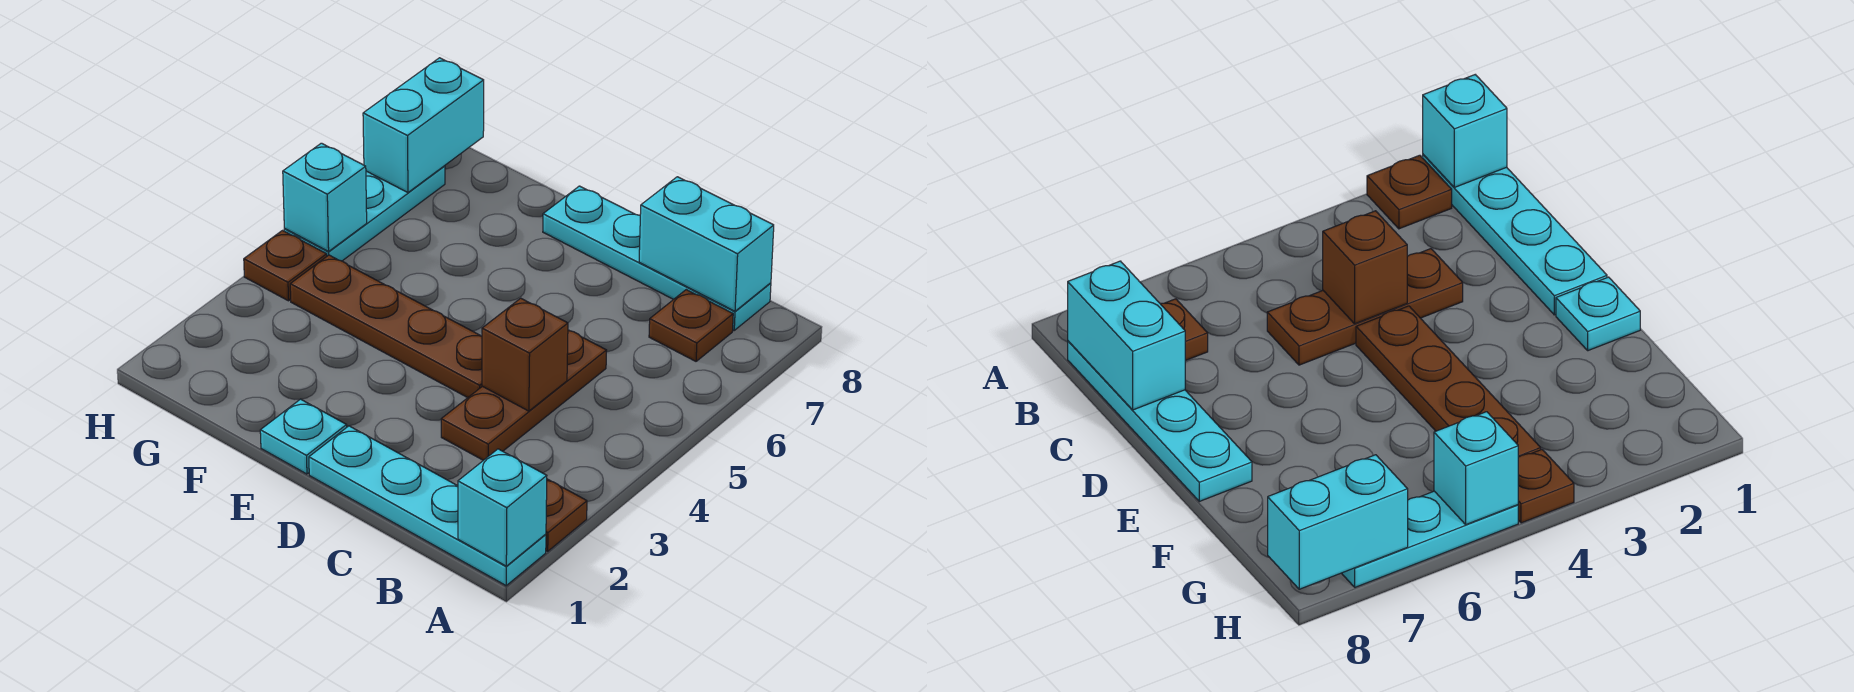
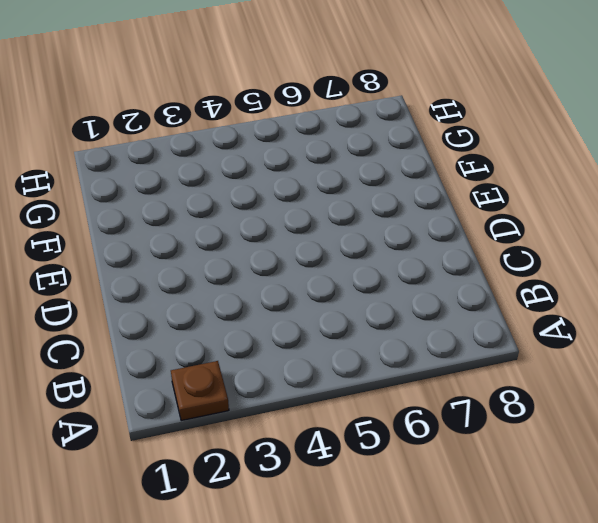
none -> cyan 1x4 plate [309,426,546,586]
none -> brown 1x1 plate [649,290,733,361]
none -> cyan 1x4 plate [543,186,771,330]

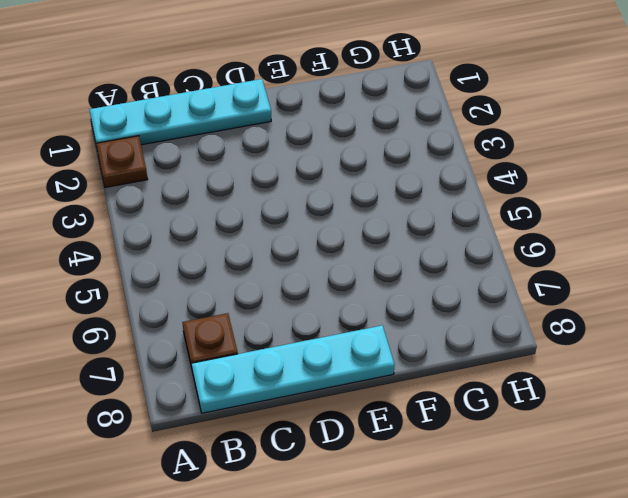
none -> brown 1x3 plate [441,330,607,460]
none -> brown 1x4 plate [290,255,482,398]
none -> cyan 1x1 plate [260,399,347,474]

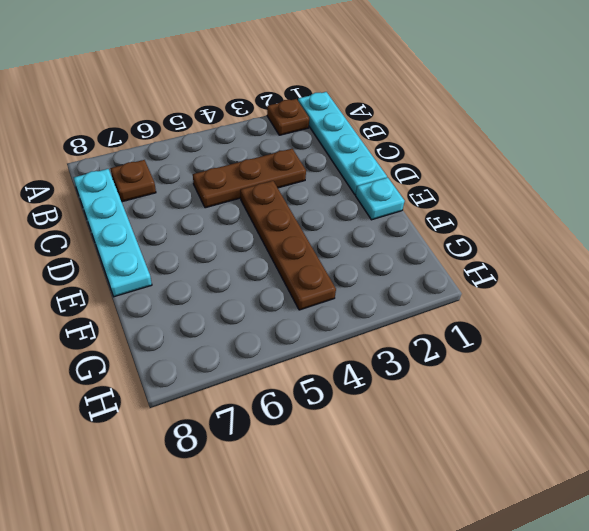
none -> brown 1x1 plate [244,230,327,301]
none -> cyan 1x3 plate [284,166,445,261]
none -> cyan 1x1 brick [458,449,547,566]

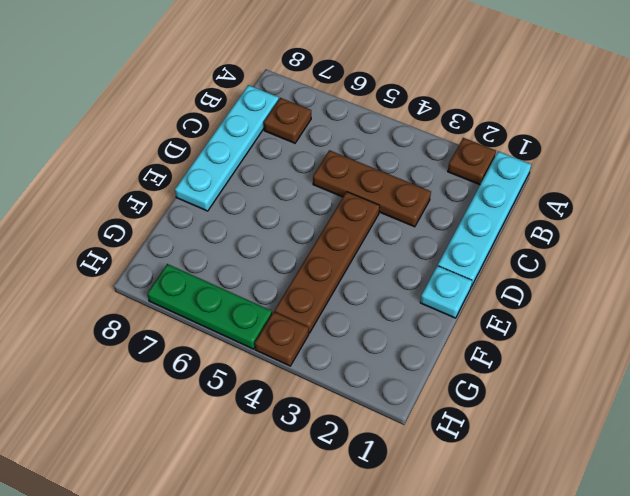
green 1x3 plate [147,264,272,349] -> cyan 1x3 plate [284,166,445,261]
none -> cyan 1x1 brick [458,449,547,566]
none -> cyan 1x2 brick [639,177,774,311]
none -> brown 1x1 brick [482,298,568,411]

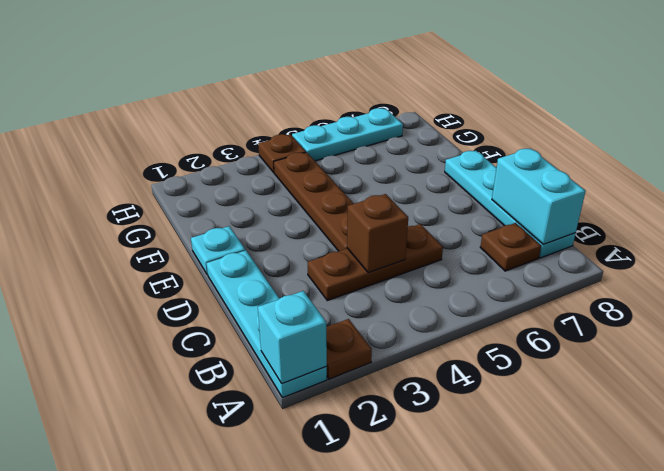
none -> cyan 1x1 brick [283,143,367,252]
none -> cyan 1x2 brick [363,58,484,193]

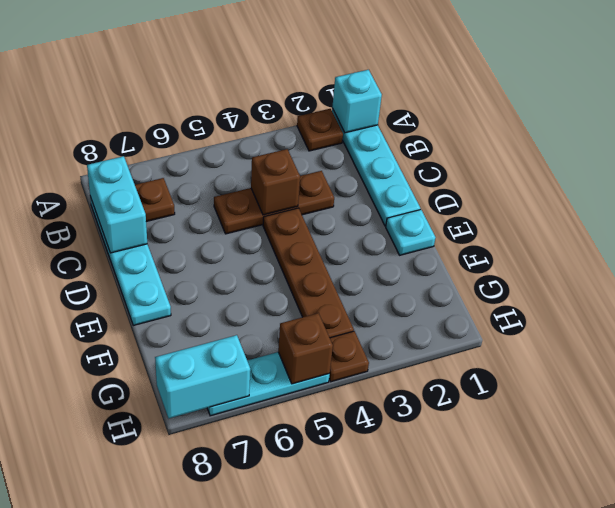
brown 1x1 brick [278,313,333,384] -> cyan 1x1 brick [283,143,367,252]

